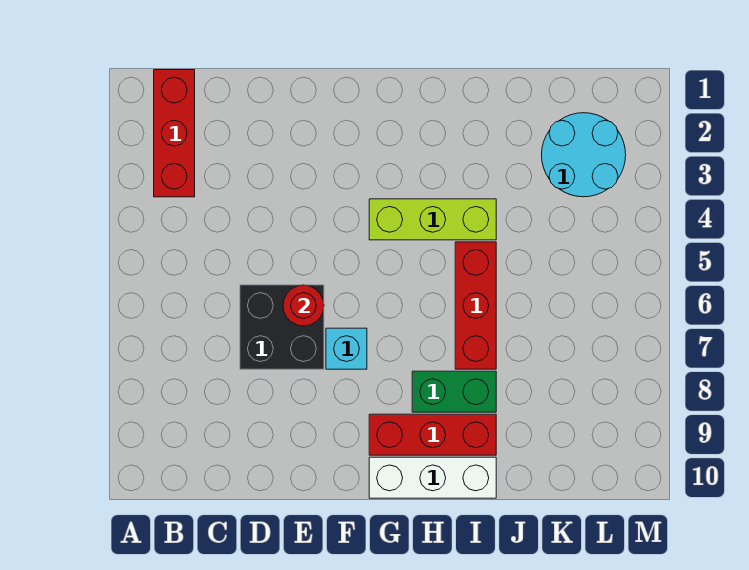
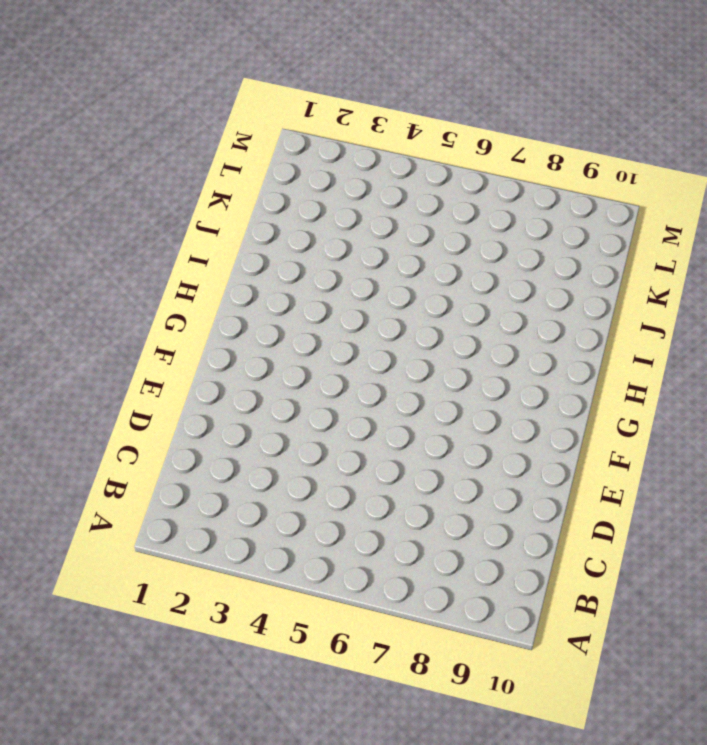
none -> red 1x3 brick [154,70,195,197]
none -> black 2x2 brick [240,285,324,369]

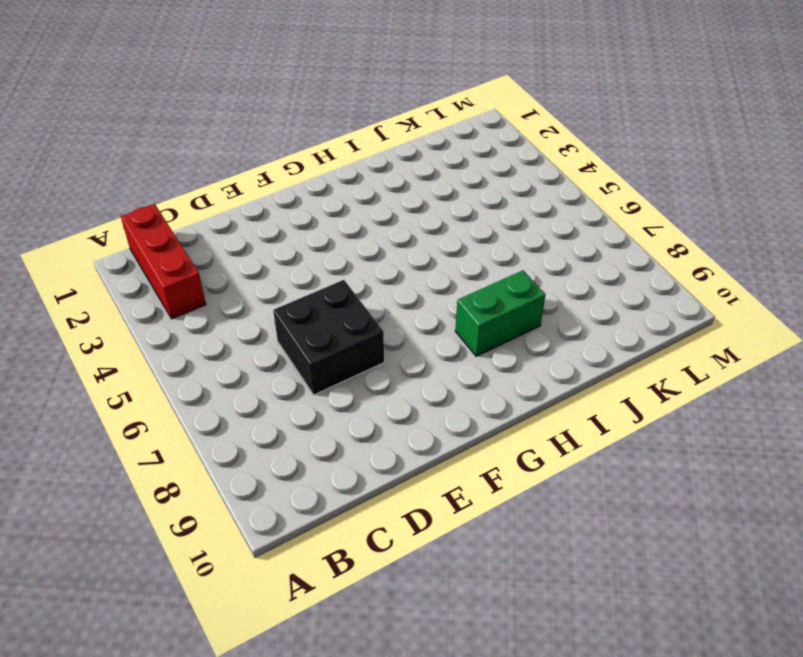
none -> cyan 1x1 brick [326,328,367,369]
none -> lime 1x3 brick [369,199,496,240]

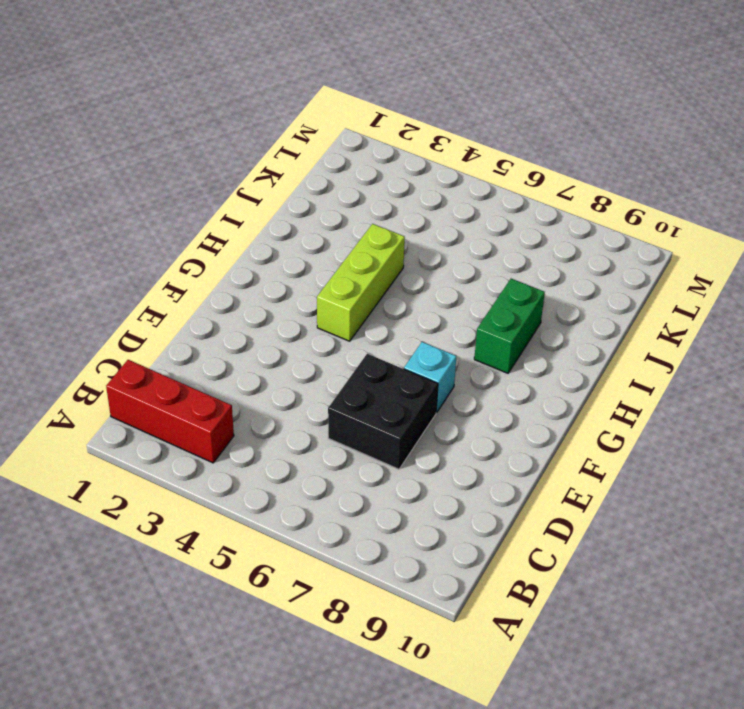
none -> red 1x3 brick [369,414,496,455]
none -> white 1x3 brick [369,457,496,498]

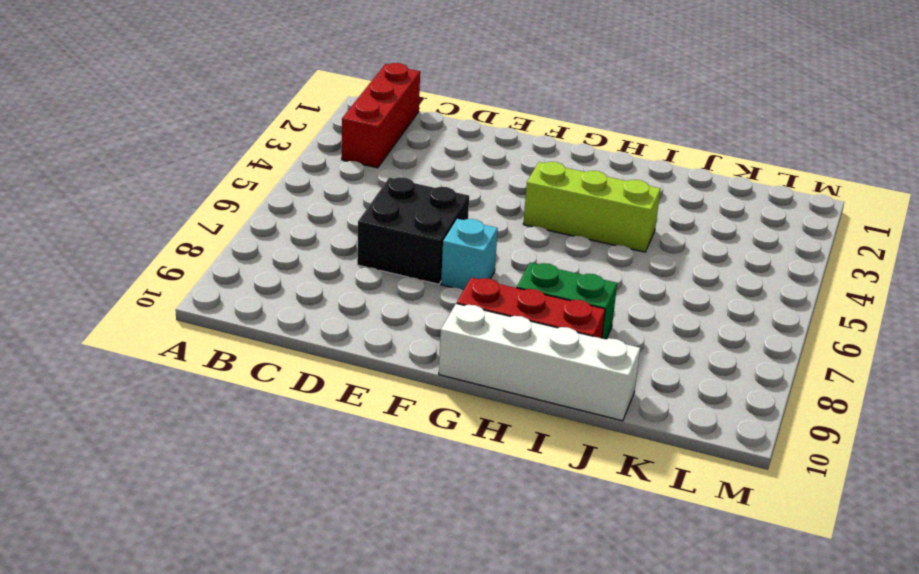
white 1x4 brick [439,304,640,421] -> white 1x3 brick [369,457,496,498]
none -> red 1x3 brick [455,242,496,369]
none -> cyan 2x2 round brick [542,113,626,197]

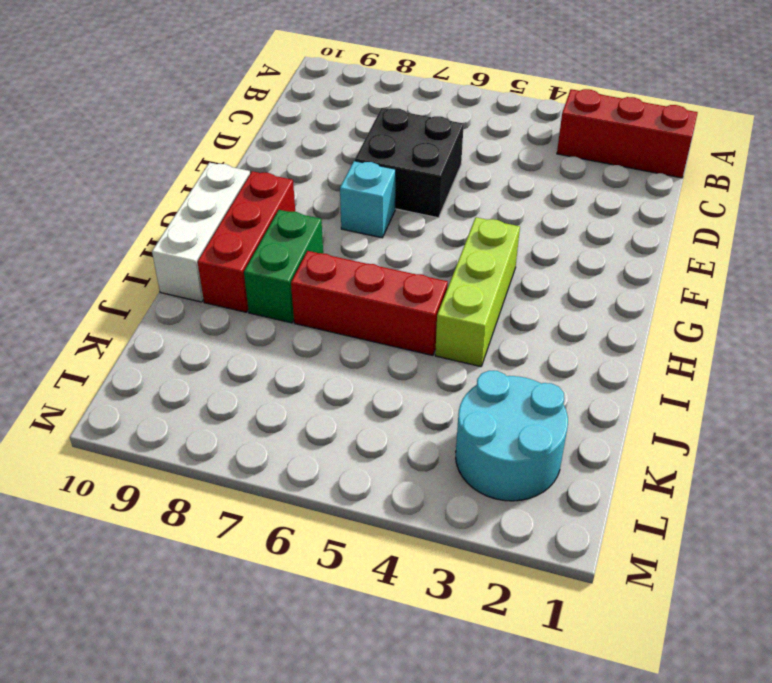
none -> red 1x1 round brick [283,285,324,326]

